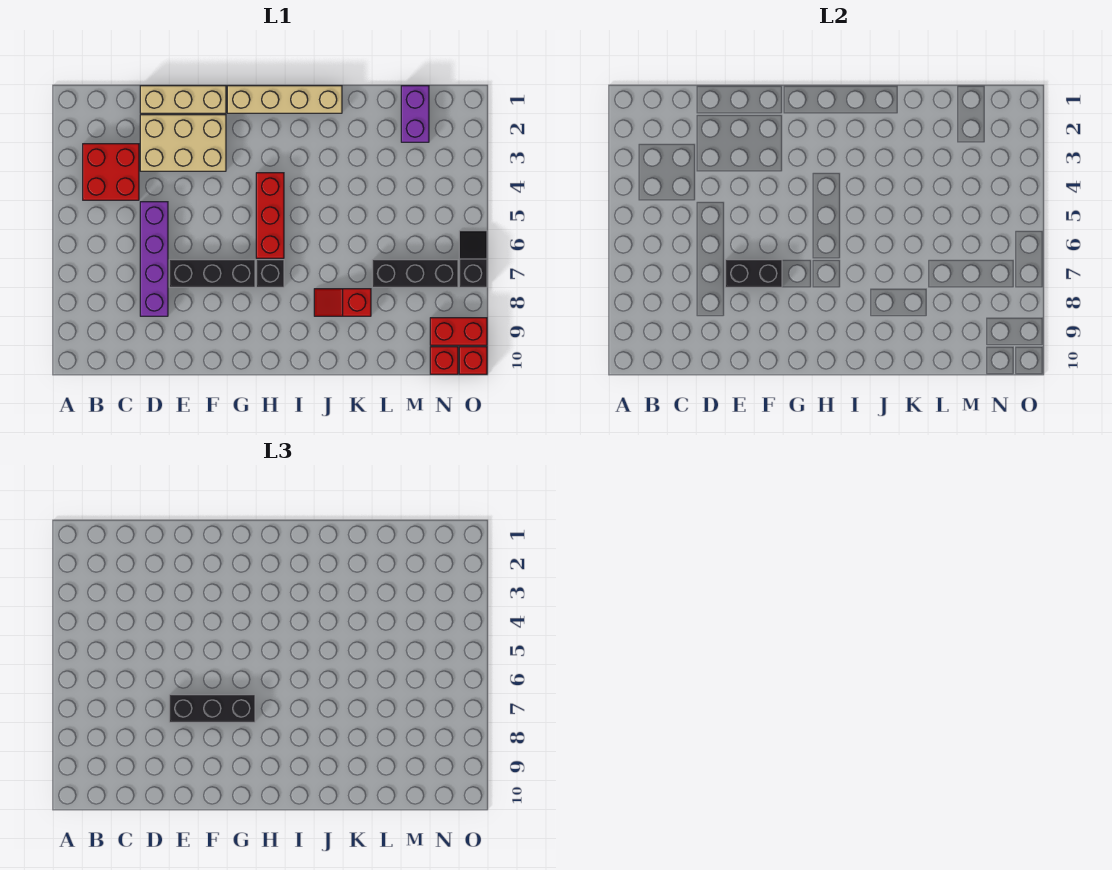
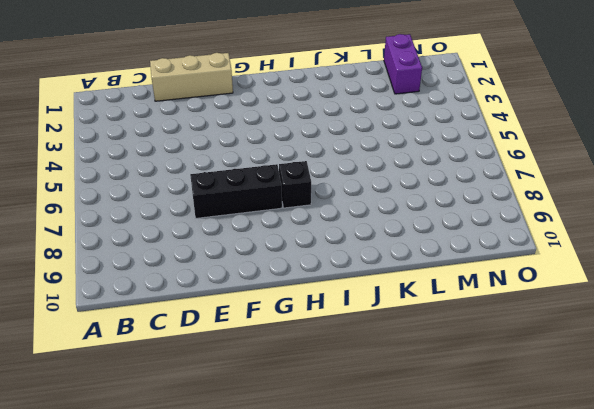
none -> red 2x2 brick [83,144,139,200]
none -> tan 2x3 brick [140,115,226,171]
none -> purple 1x4 brick [140,202,168,316]

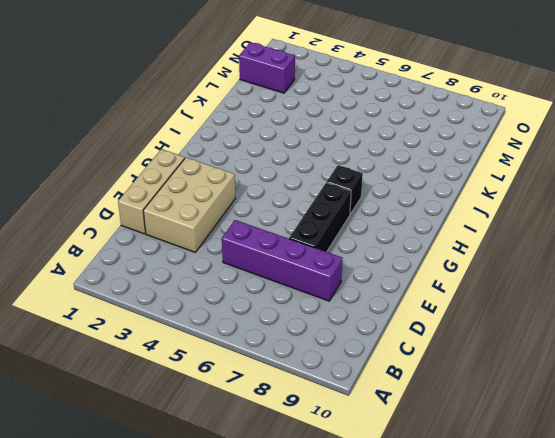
none -> red 2x2 brick [83,144,139,200]
none -> tan 1x4 brick [227,86,342,113]
none -> red 1x3 brick [256,173,284,258]

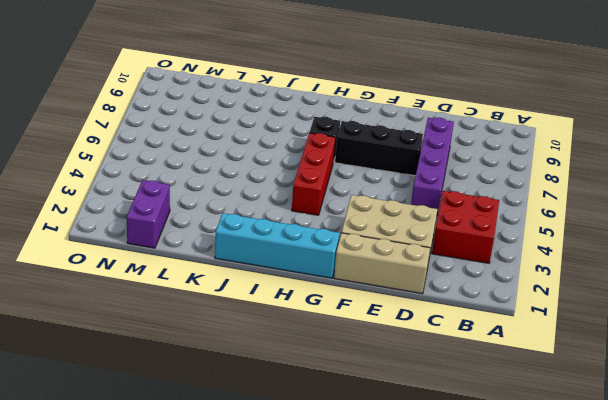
cyan 1x4 brick [215,213,340,278] -> tan 1x4 brick [227,86,342,113]
none -> red 1x2 slope [314,289,371,316]
none -> black 1x3 brick [372,260,458,287]
none -> red 1x2 brick [430,318,487,345]

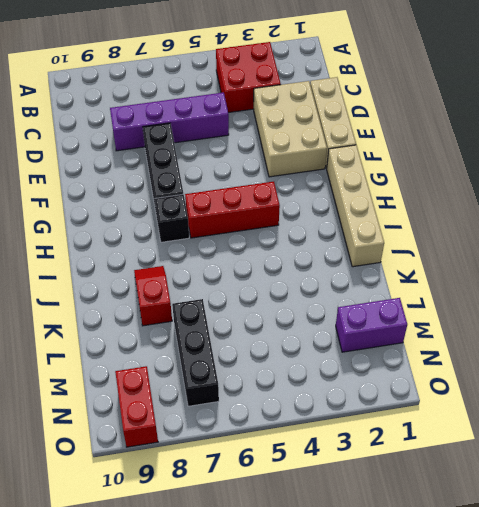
none -> red 1x1 brick [430,347,458,374]
none -> black 1x2 slope [459,231,487,287]
none -> red 1x1 brick [459,347,487,374]

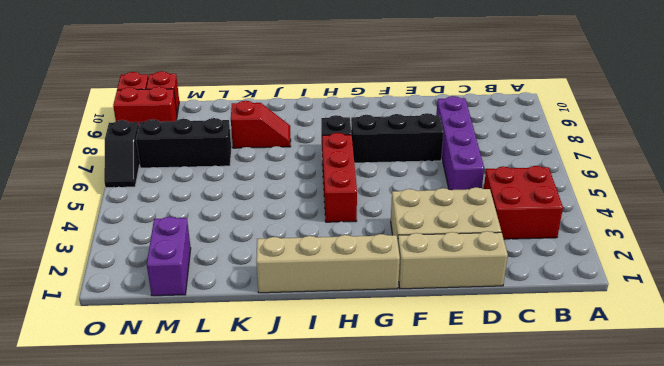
none -> black 1x2 brick [725,260,782,287]
none -> black 1x3 brick [169,695,255,722]

